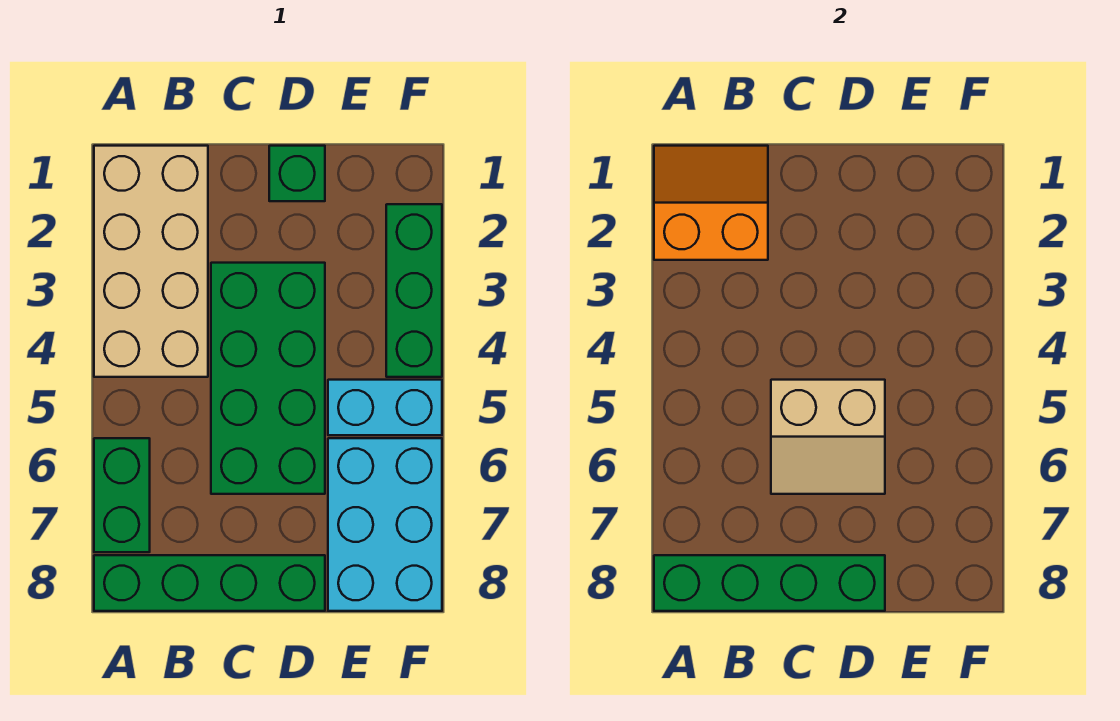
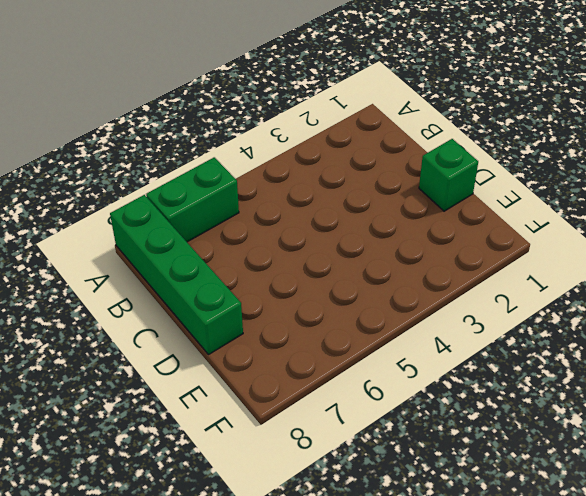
none -> tan 2x4 brick [94,146,208,377]
none -> green 2x4 brick [211,263,325,494]

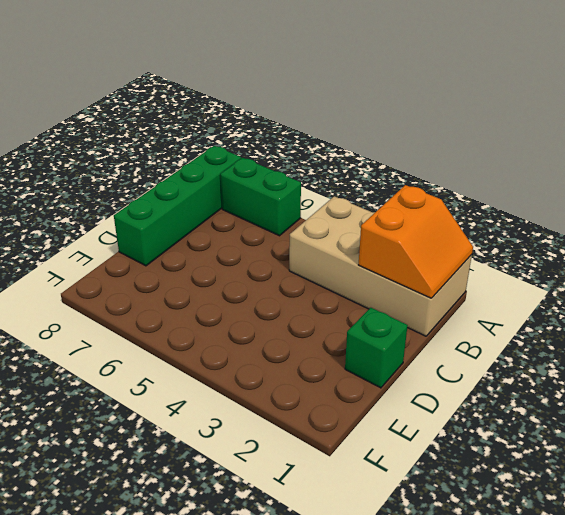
none -> green 2x4 brick [211,263,325,494]
none -> cyan 1x2 brick [328,380,442,435]

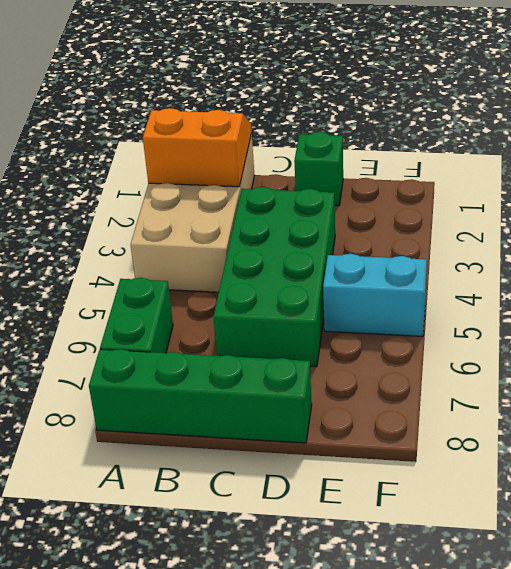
none -> cyan 2x3 brick [328,438,442,611]
none -> green 1x3 brick [386,204,442,377]

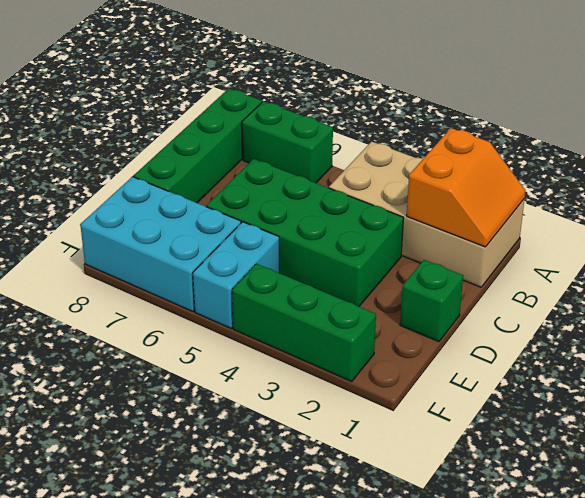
none -> green 1x4 brick [654,555,885,611]
none -> tan 2x2 slope [771,380,885,494]

